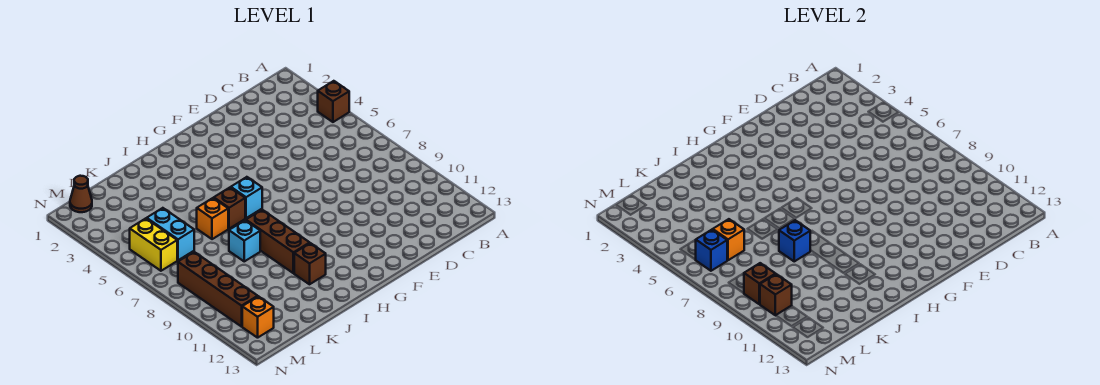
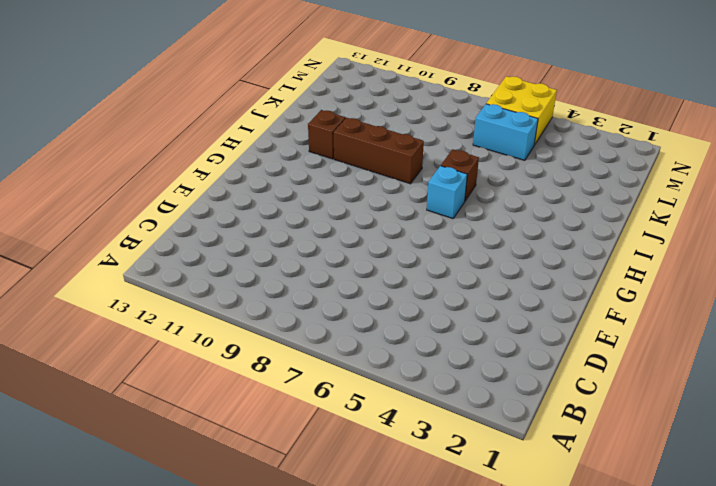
yellow 2x2 brick [486,76,557,145] -> yellow 1x2 brick [130,218,177,271]
none -> brown 1x1 brick [318,81,349,122]
none -> orange 1x1 brick [197,198,228,239]
none -> cyan 1x1 brick [229,220,260,261]

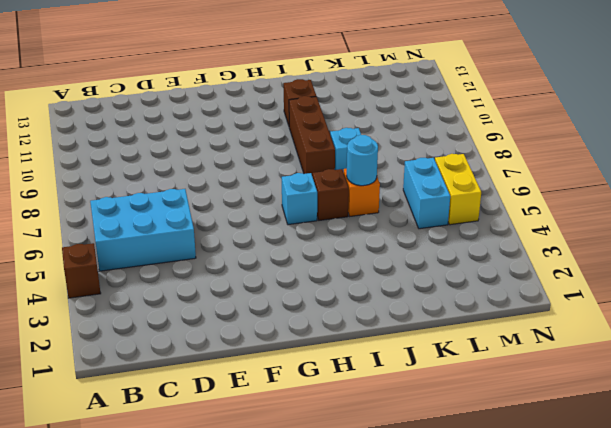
cyan 2x3 brick [90,189,196,271] -> none
cyan 1x1 round brick [347,135,378,186] -> none
none -> brown 1x1 cone [70,176,92,212]
none -> brown 1x4 brick [178,252,258,327]
none -> orange 1x1 brick [242,296,274,338]

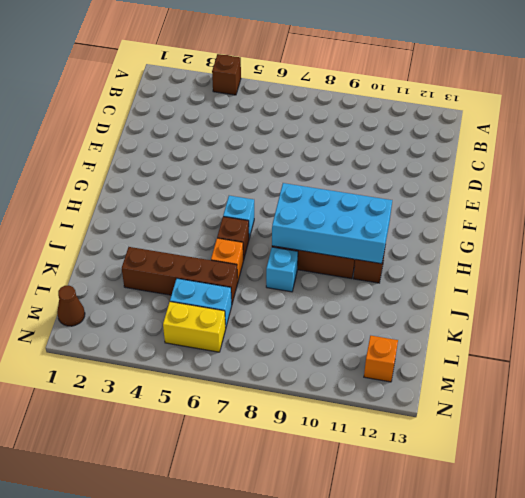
cyan 2x4 brick [272,183,392,264] -> none
brown 1x4 brick [122,247,238,303] -> brown 1x4 brick moved to [178,252,258,327]
none -> blue 1x1 brick [779,220,810,261]
none -> orange 1x1 brick [713,219,744,260]
none -> blue 1x1 brick [696,230,727,271]

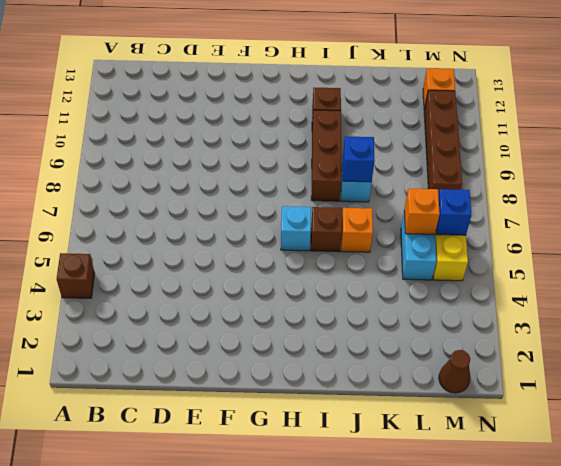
none -> brown 1x1 brick [744,263,775,304]
none -> brown 1x1 brick [760,274,792,315]

